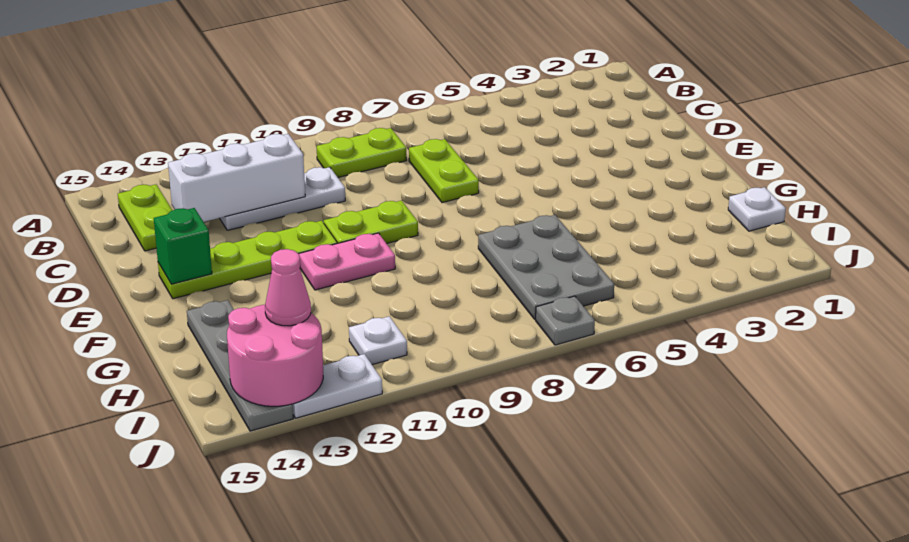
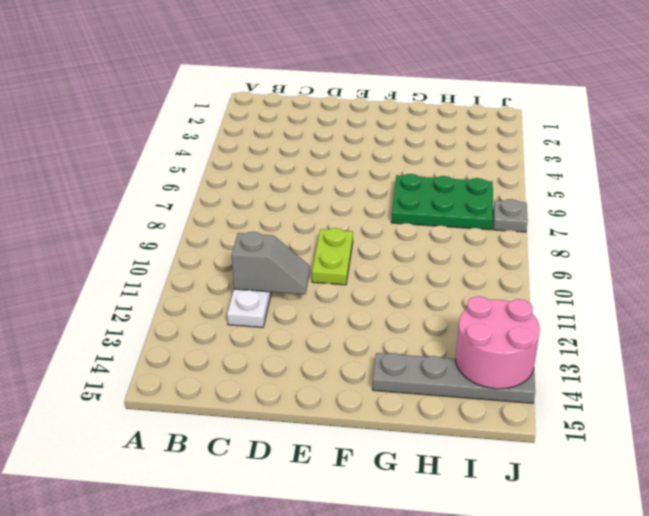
grey 1x2 slope [232,232,310,294] -> white 1x3 brick [168,134,305,222]
green 2x3 plate [391,174,493,230] -> grey 2x3 plate [478,215,614,319]
none -> lime 1x2 plate [317,128,407,177]
none -> lime 1x2 plate [118,184,172,251]
none -> lime 1x2 plate [409,139,479,203]

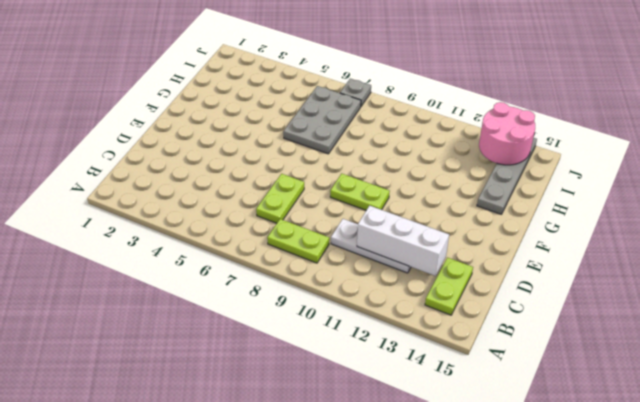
none -> lime 1x4 plate [158,221,337,299]
none -> pink 1x2 plate [299,233,395,290]
none -> white 1x1 plate [728,187,786,231]

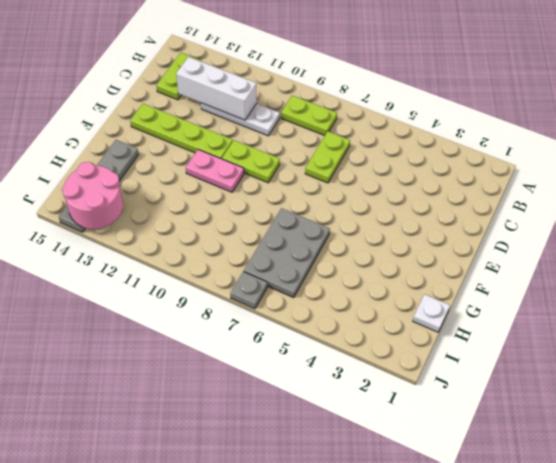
none -> white 1x1 plate [349,316,407,365]
none -> white 1x2 plate [292,354,382,418]
none -> green 1x1 brick [154,208,212,284]

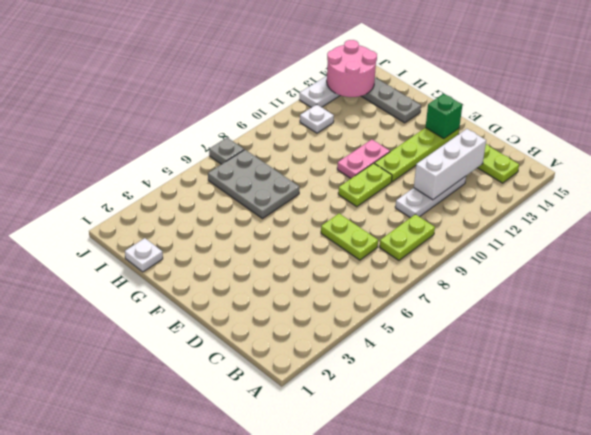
none -> pink 1x1 cone [265,249,311,326]

